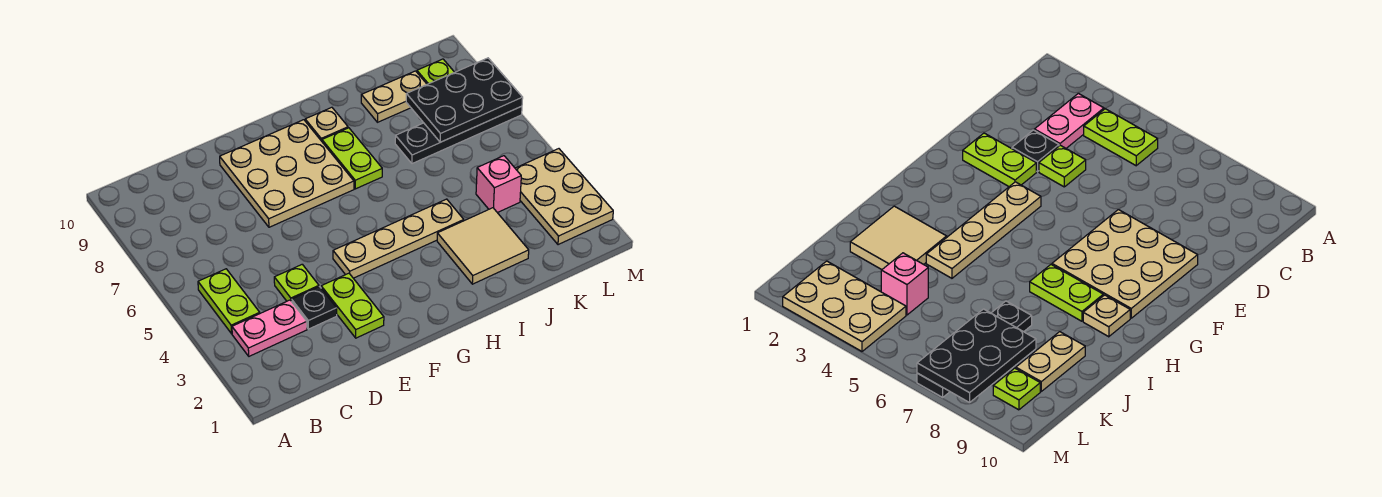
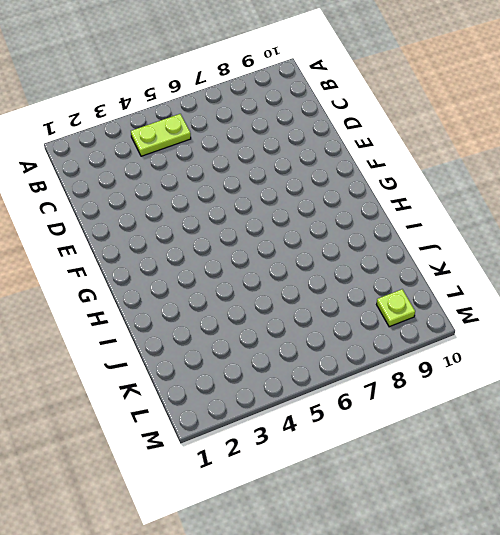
none -> pink 1x2 plate [232,300,307,356]
none -> black 1x1 plate [292,287,337,329]
none -> lime 1x1 plate [274,264,319,301]

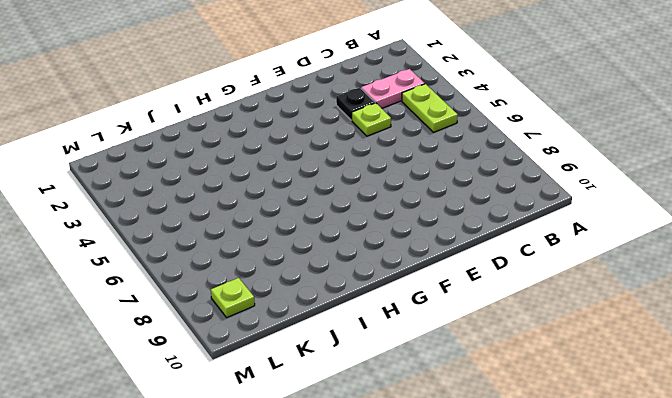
none -> lime 1x2 plate [321,273,384,338]
none -> tan 3x3 plate [220,120,354,227]
none -> tan 1x4 plate [333,199,464,278]

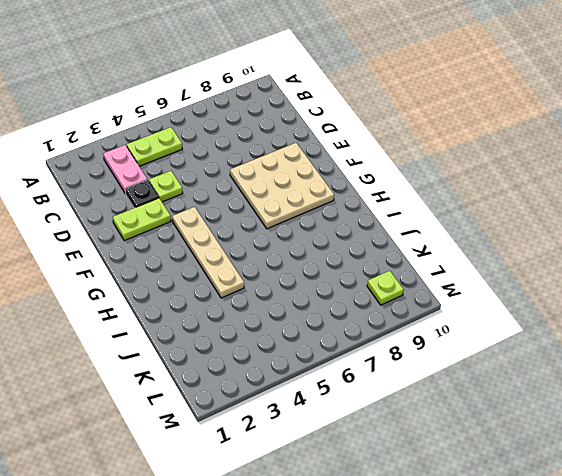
none -> lime 1x2 plate [322,128,382,189]
none -> tan 1x1 plate [305,107,348,141]
none -> tan 2x2 tile [437,208,529,284]

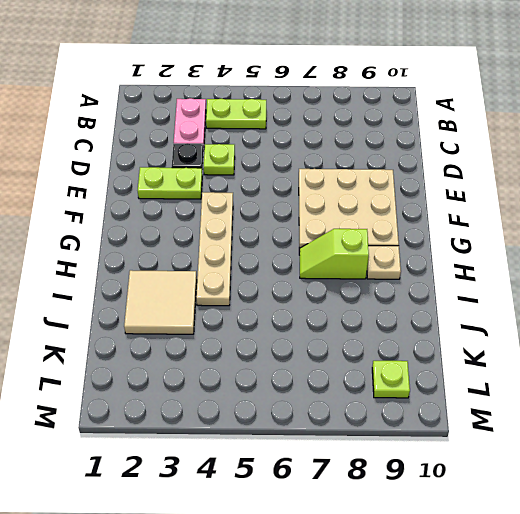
lime 1x2 slope [299,229,369,279] -> lime 1x2 plate [322,128,382,189]
none -> black 1x4 plate [395,106,522,164]
none -> tan 1x2 plate [361,71,427,122]
none -> pink 1x1 brick [476,156,521,213]

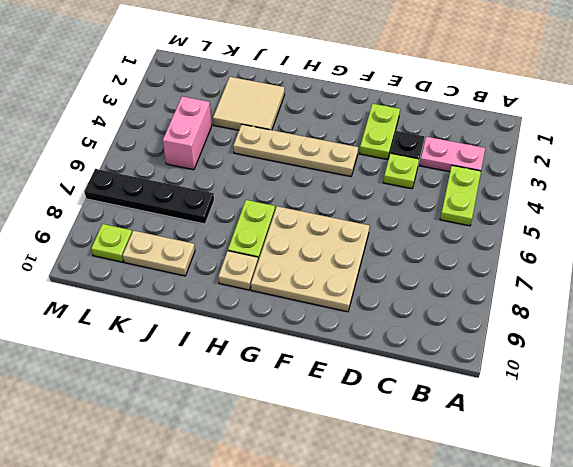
pink 1x2 brick [163,96,212,170] -> pink 1x1 brick [476,156,521,213]
none -> tan 2x3 plate [515,149,613,245]
none -> black 2x3 plate [406,58,523,142]

